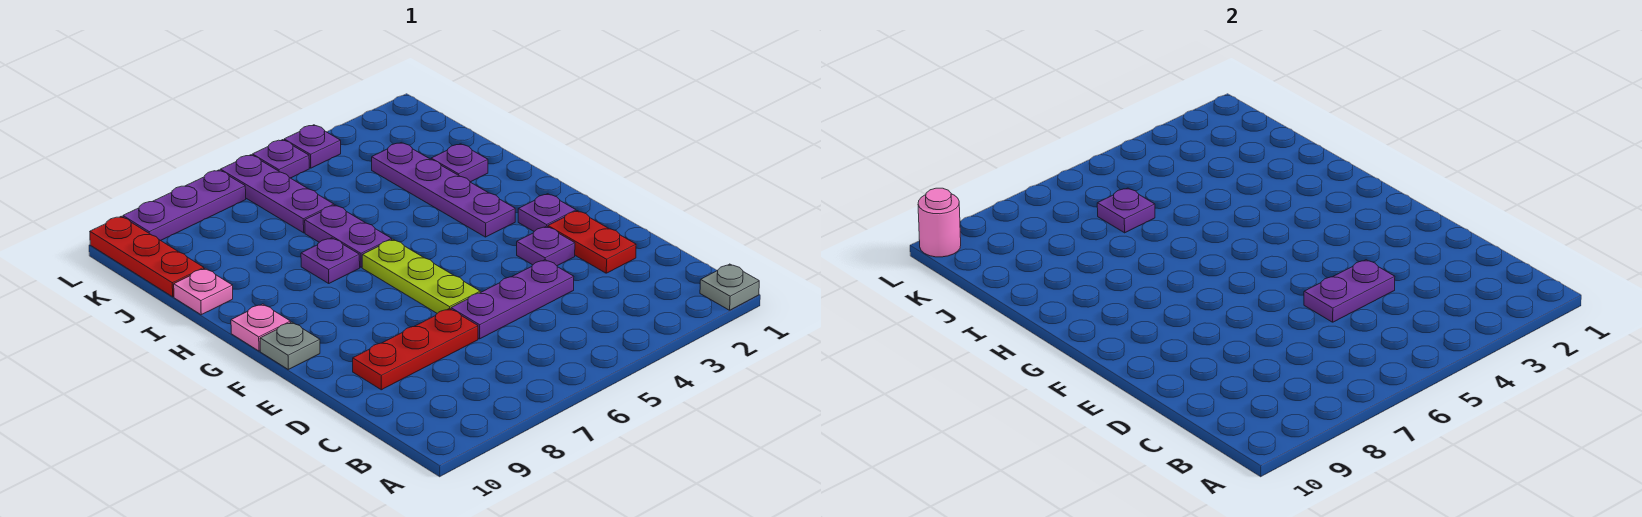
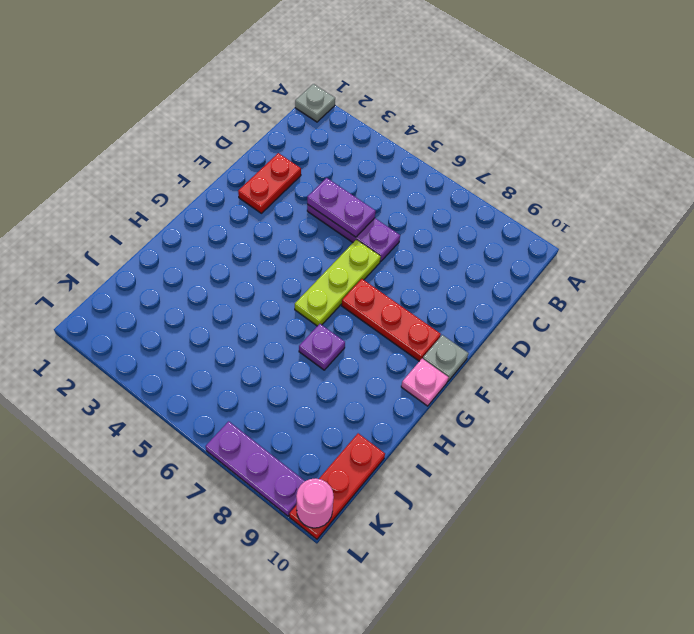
red 1x3 plate [342,279,441,361] -> red 1x3 plate moved to [353,308,478,390]
none -> purple 1x1 plate [517,226,575,266]
none -> purple 1x1 plate [518,194,576,231]
none -> purple 1x4 plate [372,143,515,237]

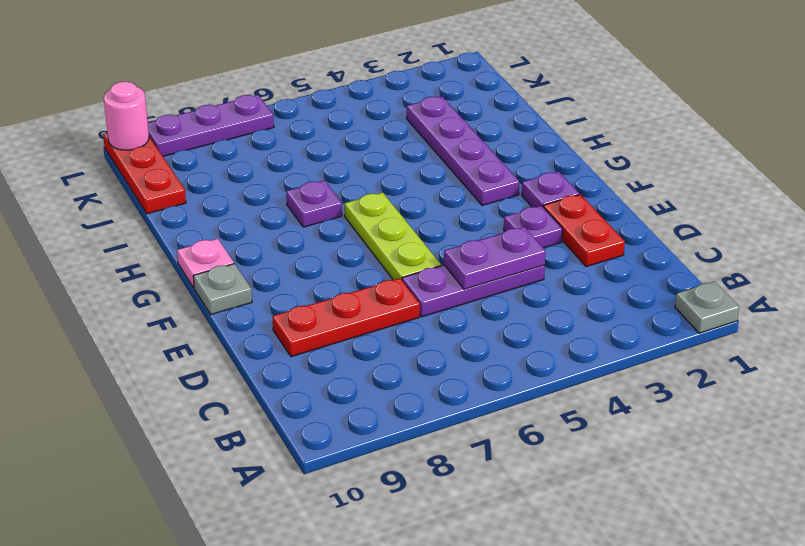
none -> purple 1x2 plate [305,205,392,267]
none -> purple 1x1 plate [431,144,488,182]
none -> pink 1x1 plate [174,268,233,315]

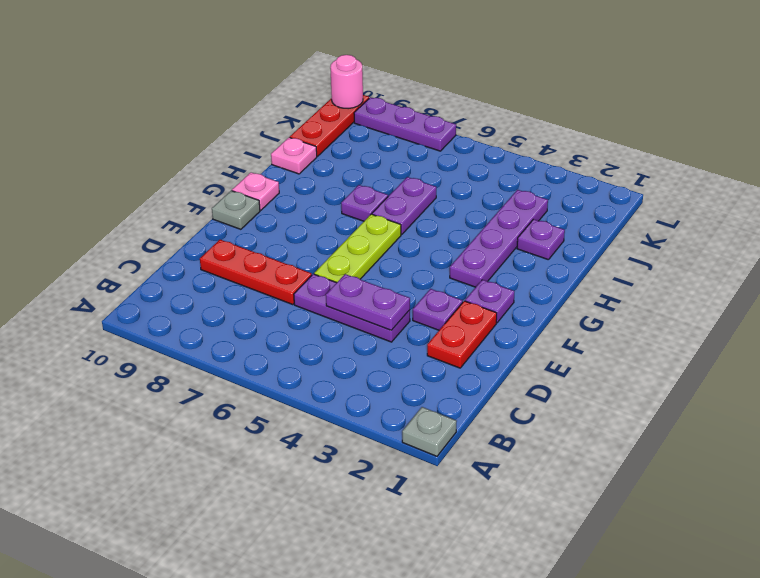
none -> purple 1x3 plate [220,155,334,233]
none -> purple 1x1 plate [284,125,341,168]
none -> purple 1x1 plate [252,140,309,178]

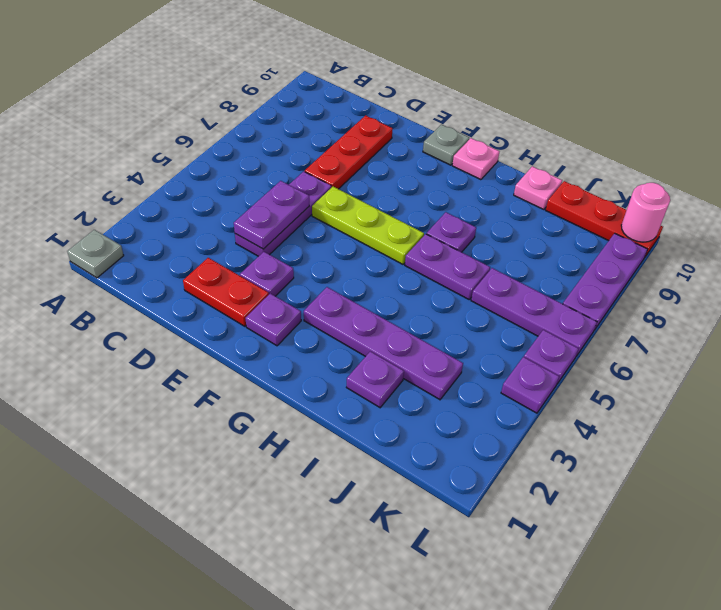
none -> purple 1x1 plate [1097,188,1155,233]

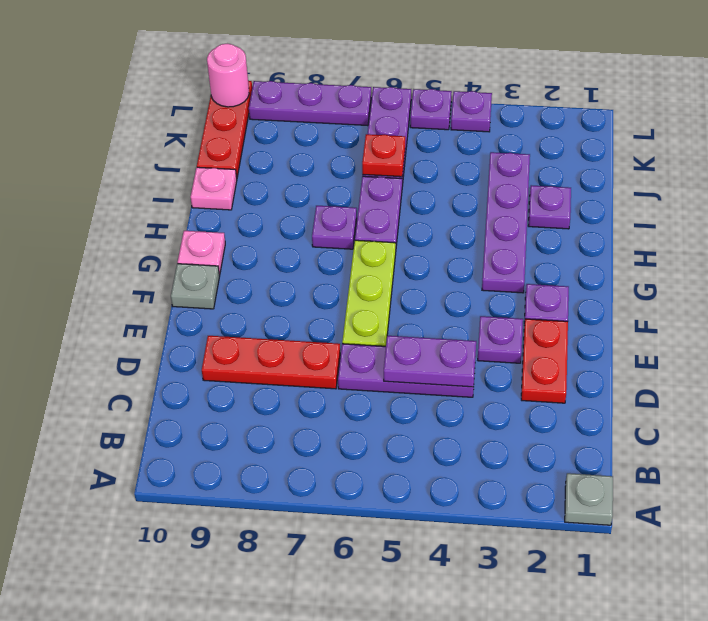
red 1x1 plate [362,134,405,177] -> purple 1x1 plate [1097,188,1155,233]

